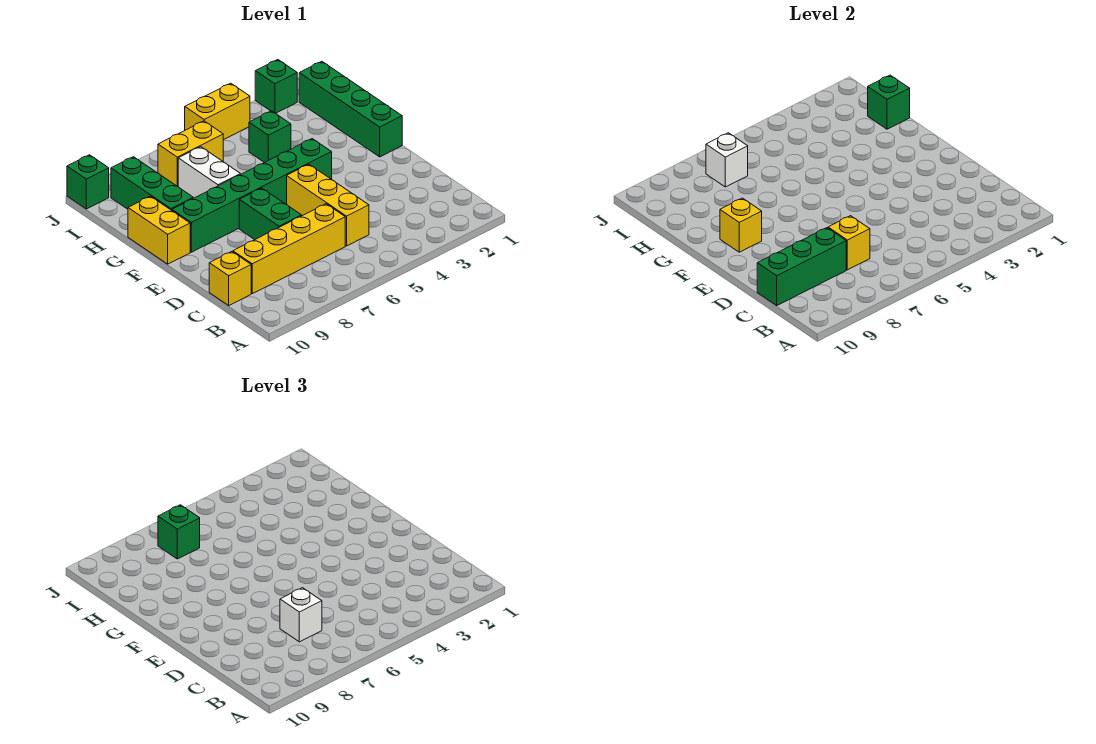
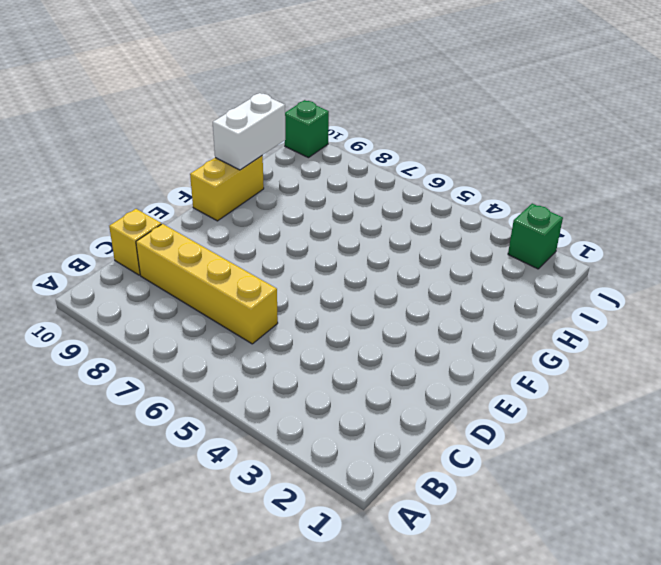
white 1x2 brick [213,93,285,170] -> white 1x2 brick moved to [178,147,241,198]
none -> yellow 1x3 brick [287,164,369,246]
none -> green 1x2 brick [239,188,302,240]
none -> green 1x4 brick [299,61,402,157]

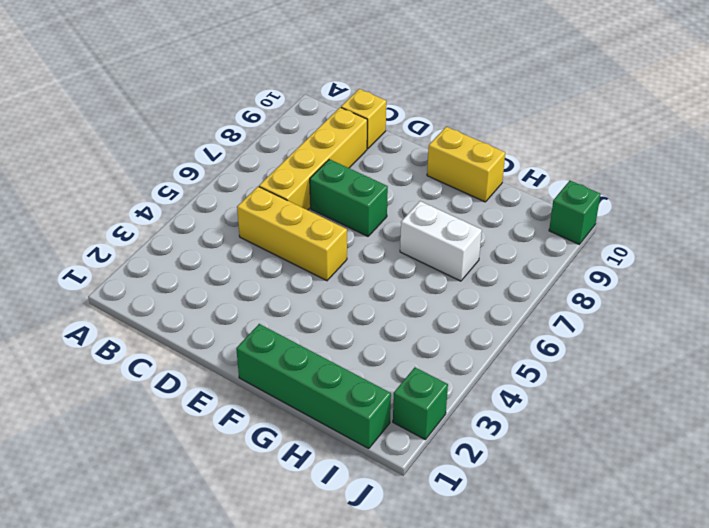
none -> green 1x6 brick [172,139,332,252]
none -> green 1x3 brick [111,157,193,210]
none -> green 1x1 brick [249,111,291,163]

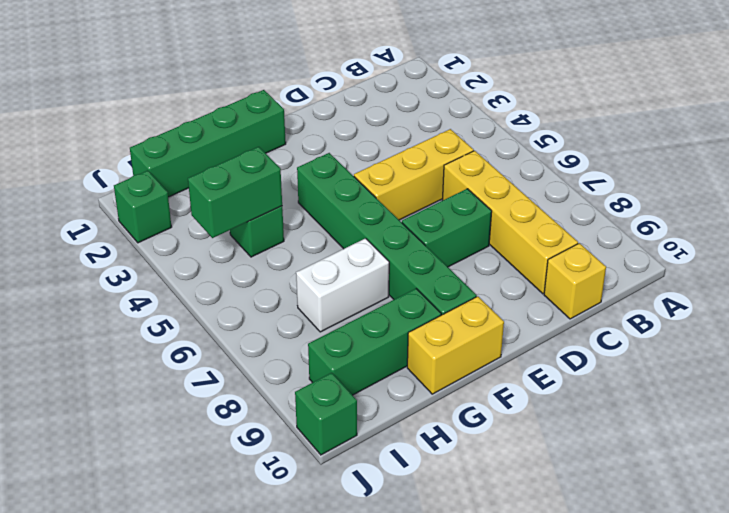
green 1x2 brick [188,147,282,238] -> none
none -> yellow 1x2 brick [158,121,223,187]
none -> yellow 1x2 brick [185,83,250,140]
none -> yellow 1x1 brick [828,216,870,270]

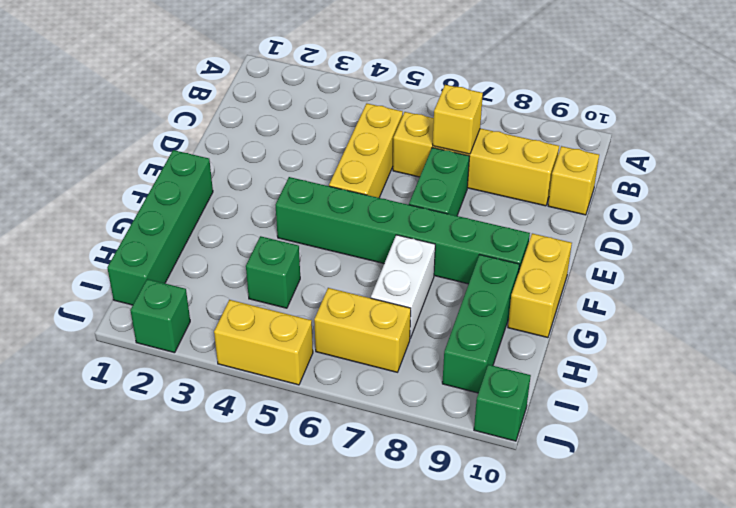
none -> green 1x3 brick [757,228,846,305]
none -> yellow 1x1 brick [720,198,762,252]
none -> green 1x1 brick [868,75,910,129]

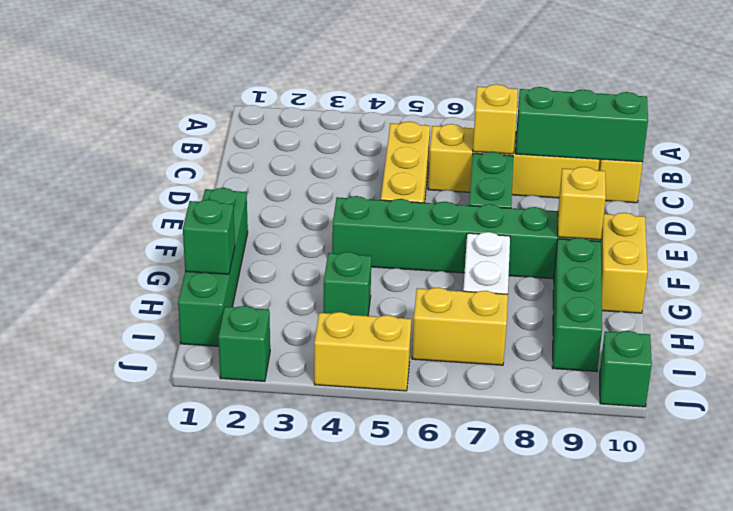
none -> white 1x1 brick [706,133,748,187]
none -> white 1x1 brick [280,588,322,642]
none -> green 1x1 brick [158,505,200,559]

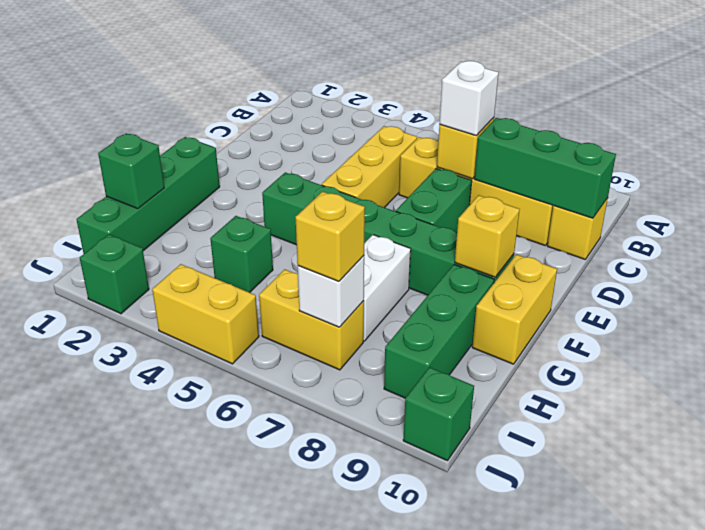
yellow 1x1 brick [296,192,365,281] -> green 1x1 brick [158,505,200,559]

